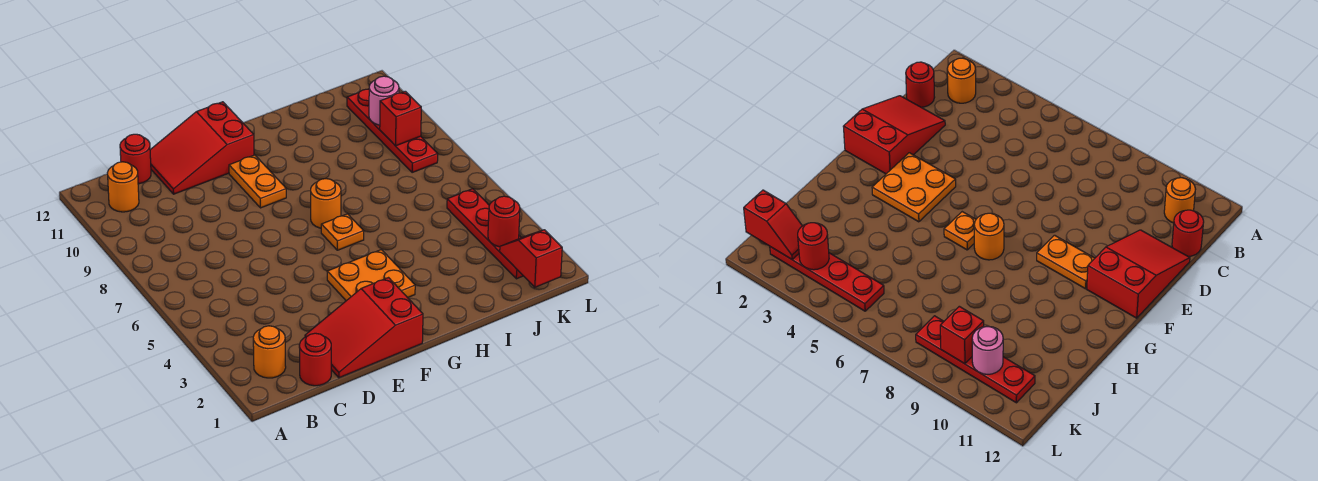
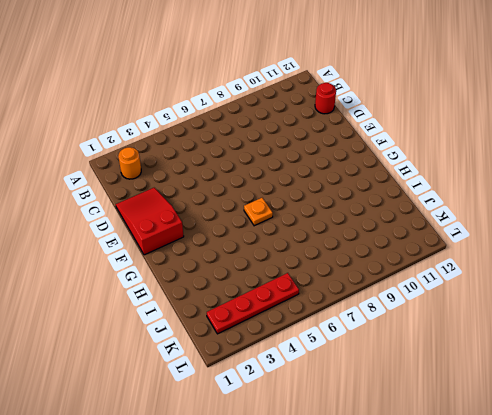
none -> orange 1x1 round brick [107,162,139,212]
none -> red 1x1 round brick [299,333,331,386]
none -> red 2x3 slope [150,102,254,194]

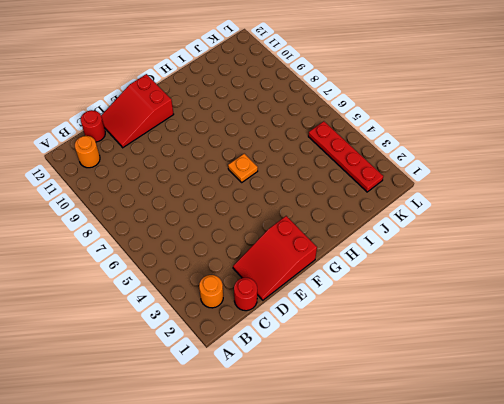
none -> orange 2x2 plate [327,250,415,301]
none -> orange 1x2 plate [229,155,286,208]
none -> orange 1x1 round brick [311,179,341,228]

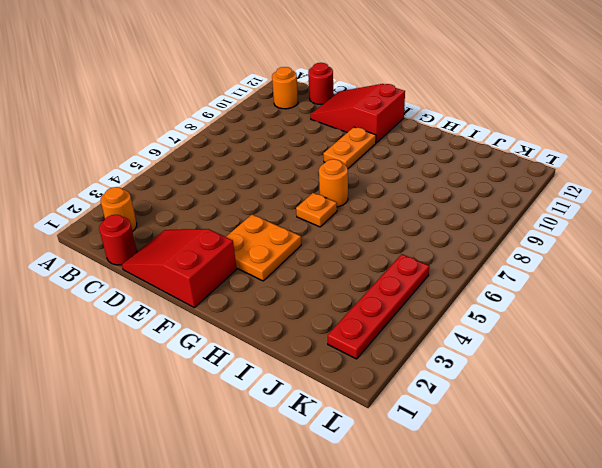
none -> red 1x4 plate [347,89,438,172]
none -> red 1x2 slope [500,230,562,287]
none -> red 1x1 round brick [488,196,520,247]

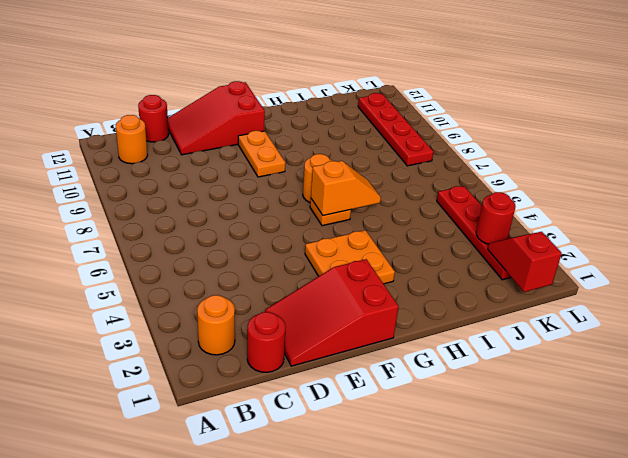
orange 1x2 slope [311,161,381,216] -> none
none -> red 1x1 brick [380,91,421,146]
none -> pink 1x1 round brick [369,76,399,125]

